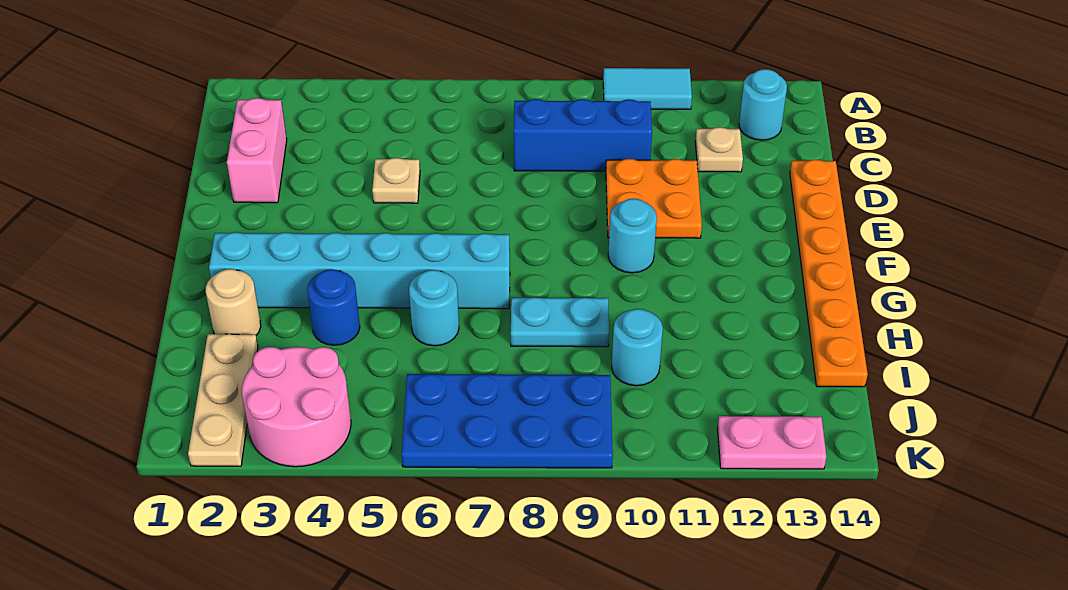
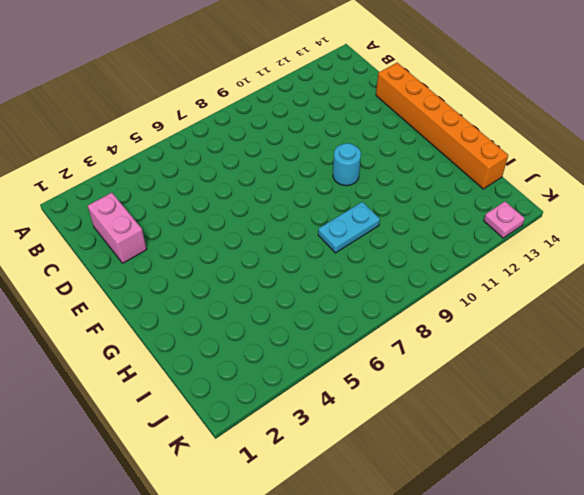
orange 1x6 brick [376,63,508,189] -> orange 1x6 plate [790,159,868,387]
pink 1x1 plate [484,201,525,238] -> pink 1x2 plate [718,416,826,469]
none -> cyan 1x2 tile [603,68,692,109]
none -> cyan 1x1 round brick [739,69,787,140]
none -> blue 1x3 brick [514,99,652,171]

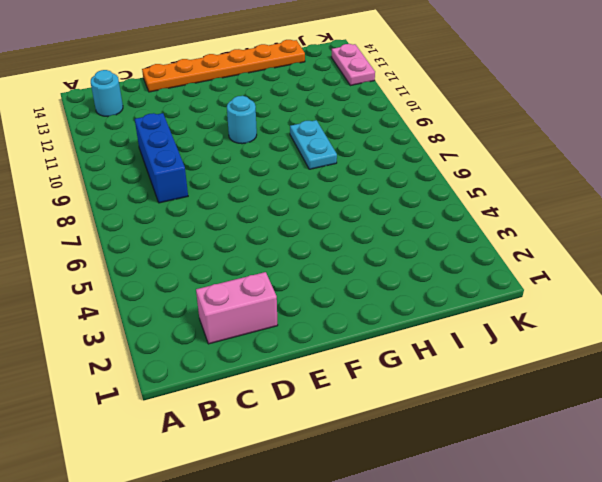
none -> cyan 1x2 tile [603,68,692,109]
none -> tan 1x1 plate [695,127,743,172]
none -> tan 1x1 plate [372,158,420,203]

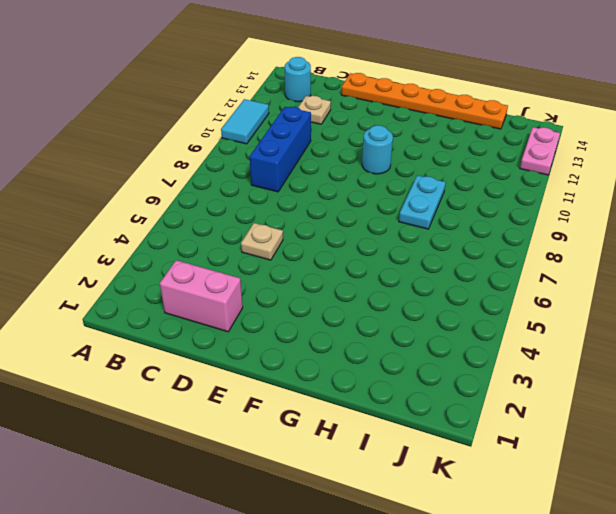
none -> orange 2x2 plate [606,159,702,238]
none -> cyan 1x6 brick [209,232,510,309]
none -> tan 1x1 round brick [206,269,261,335]

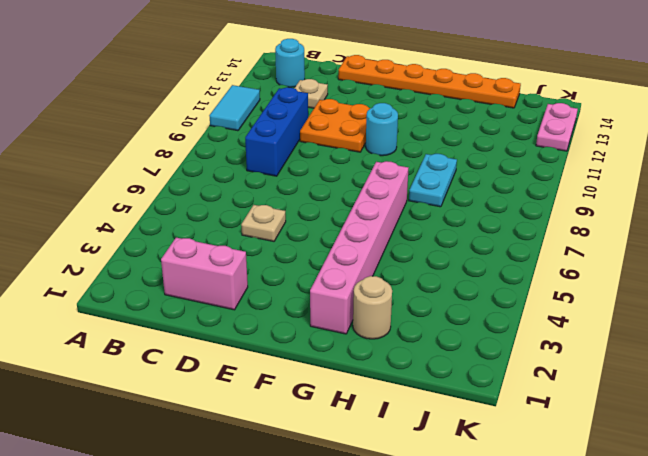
pink 1x6 brick [310,161,409,334] -> cyan 1x6 brick [209,232,510,309]
none -> blue 1x1 round brick [307,269,360,345]
none -> cyan 1x1 round brick [409,270,459,346]
none -> tan 1x3 plate [188,334,258,466]

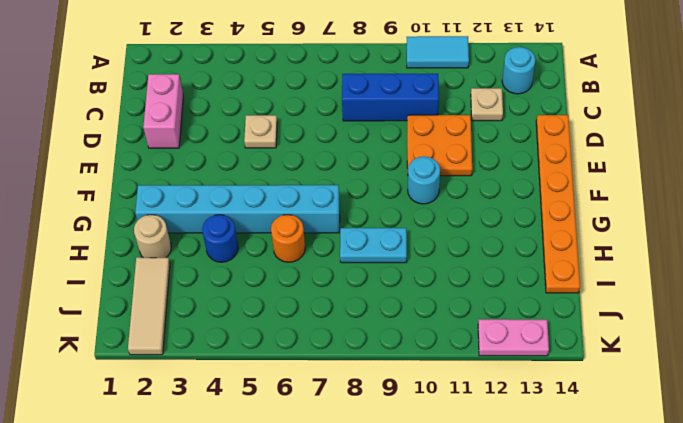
orange 1x1 round brick [271,215,305,262] -> cyan 1x1 round brick [409,270,459,346]
tan 1x3 tile [128,257,170,355] -> tan 1x3 plate [188,334,258,466]
none -> cyan 1x1 round brick [612,309,663,386]
none -> pink 2x2 round brick [242,347,351,467]
none -> blue 2x4 plate [402,374,613,468]

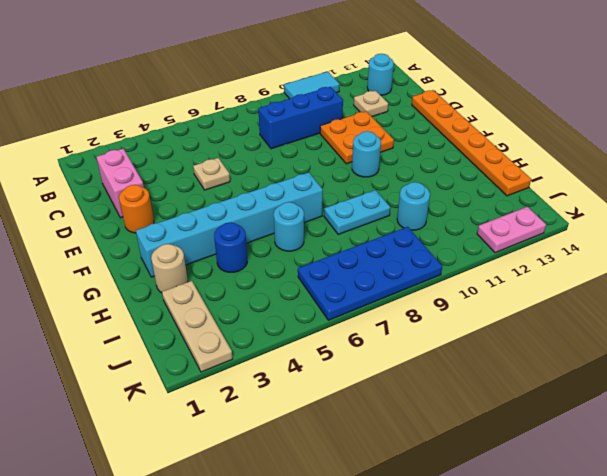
orange 1x1 round brick [119,185,154,233] -> none
none -> pink 2x2 round brick [242,347,351,467]

